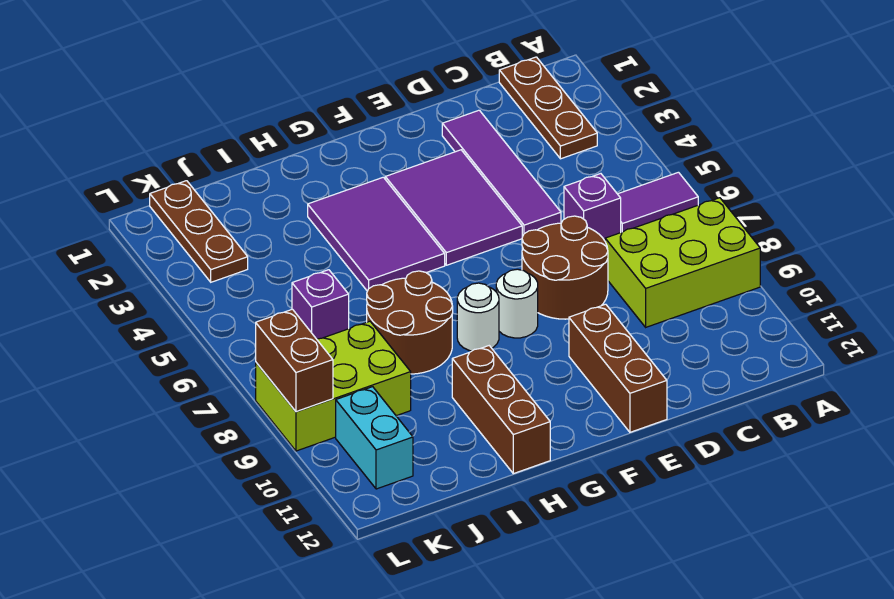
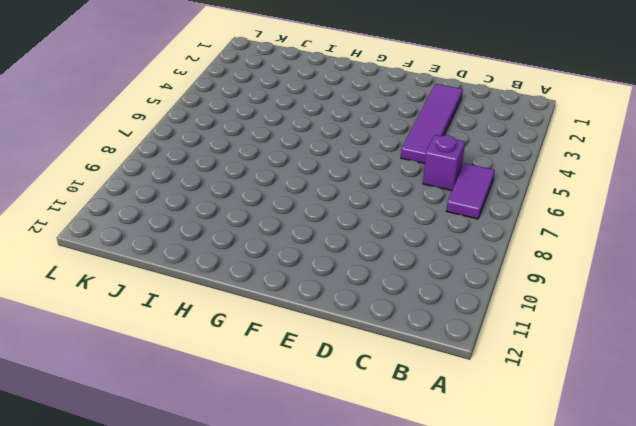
purple 1x2 tile [447,163,495,219] -> purple 1x2 tile turned to [618,172,698,232]
none -> lime 2x3 brick [605,198,760,327]
none -> brown 1x3 plate [499,57,597,159]
none -> brown 2x2 round brick [522,216,608,319]

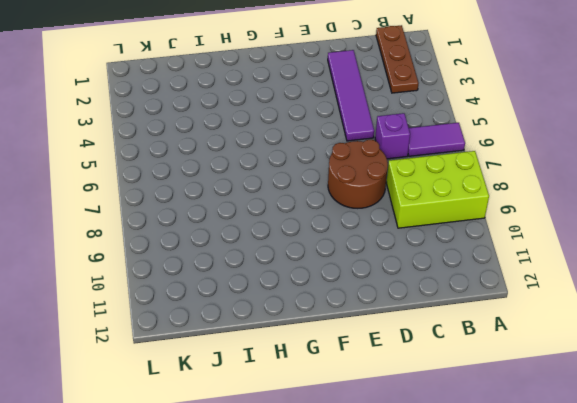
none -> purple 2x3 tile [385,150,522,265]
none -> brown 1x3 brick [569,304,667,432]
none -> white 1x1 round brick [496,269,538,338]

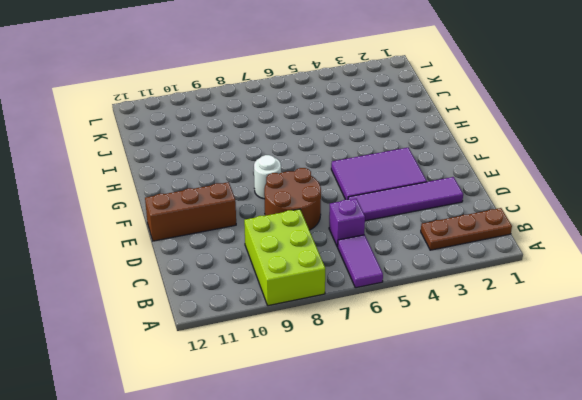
none -> purple 2x3 tile [308,177,445,291]
none -> white 1x1 round brick [457,283,499,351]
none -> brown 2x2 round brick [367,271,453,374]

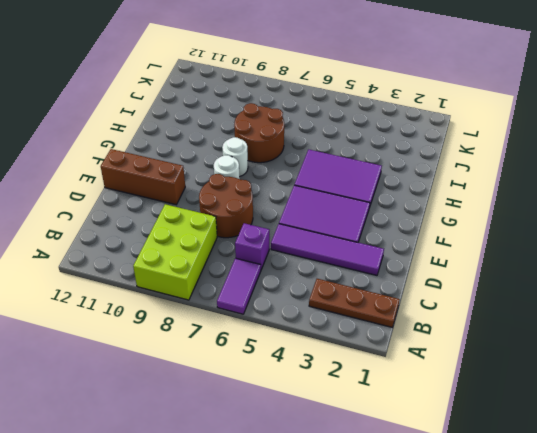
none -> brown 1x3 brick [452,346,550,474]
none -> purple 1x1 brick [292,270,349,339]
none -> lime 2x3 brick [256,321,411,451]

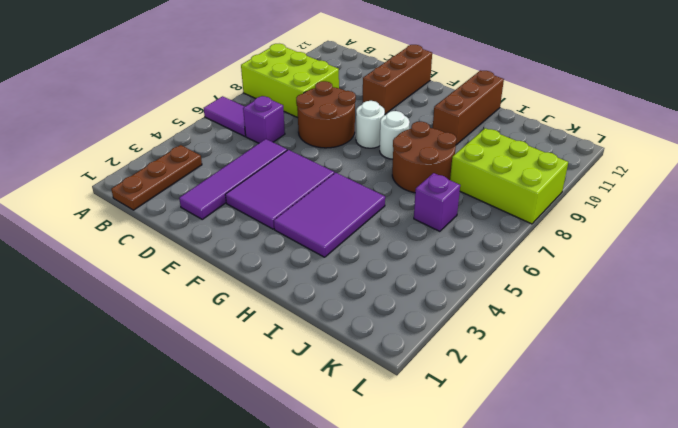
none -> brown 1x3 plate [150,181,248,282]
none -> cyan 1x2 brick [336,387,413,489]
none -> brown 1x2 brick [256,309,333,412]

